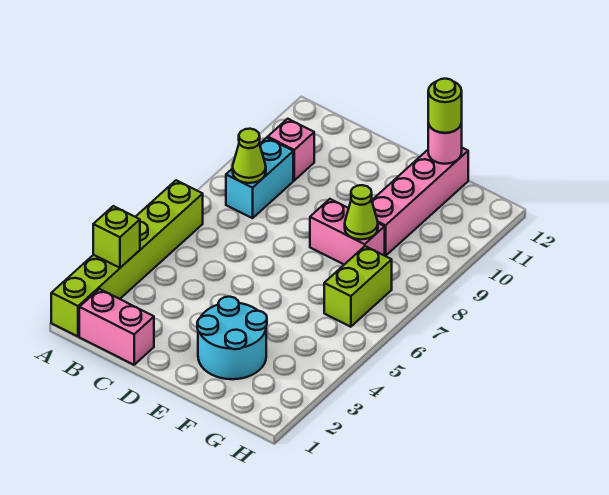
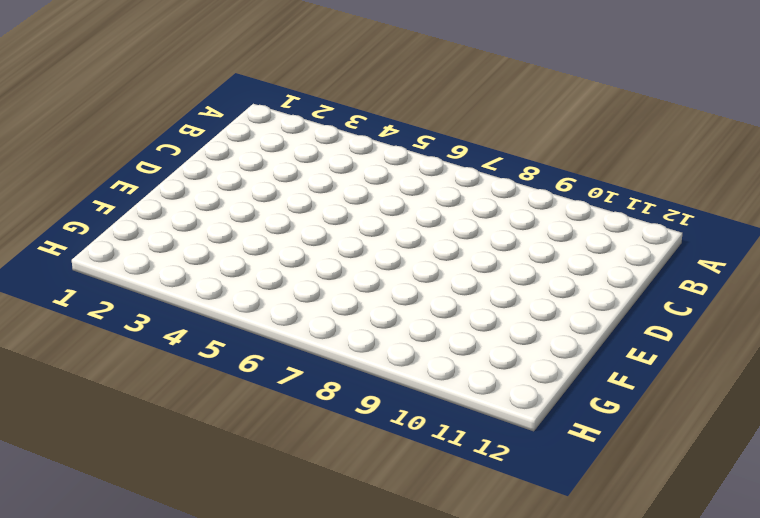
none -> lime 1x6 brick [51,180,203,336]
none -> pink 1x2 brick [79,289,154,365]
none -> cyan 1x2 brick [226,138,293,218]

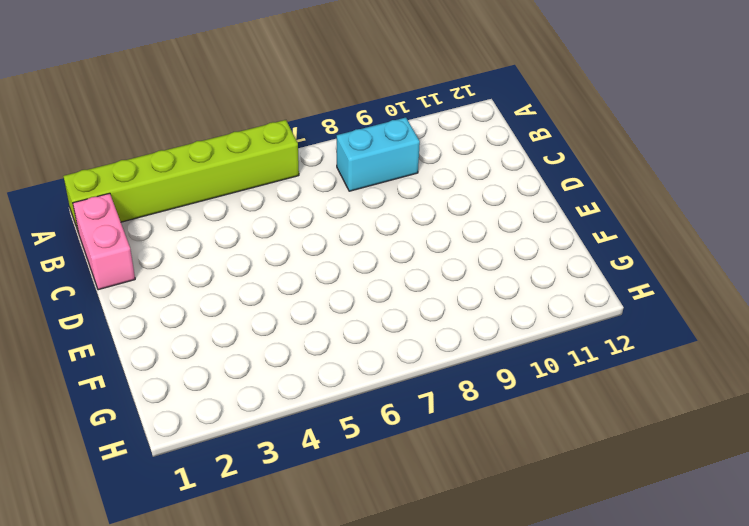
none -> pink 1x1 brick [268,119,314,180]
none -> cyan 2x2 round brick [197,297,267,379]
none -> pink 1x2 brick [310,199,385,264]

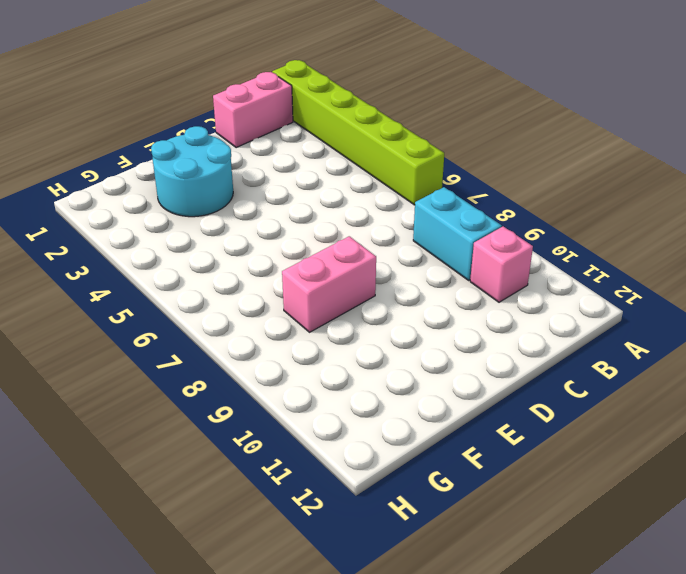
none -> pink 1x4 brick [372,148,468,256]
none -> lime 1x2 brick [324,246,392,327]
none -> lime 1x1 brick [93,206,140,268]

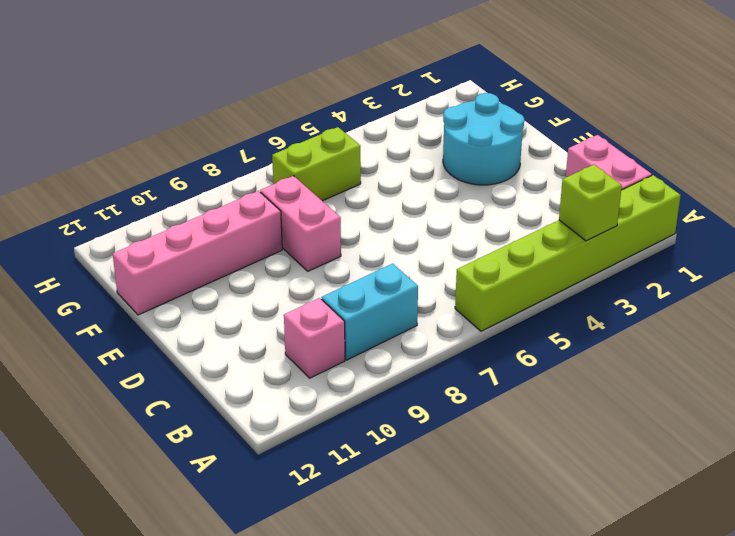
none -> lime 1x1 cone [233,129,266,183]
none -> lime 1x1 cone [345,185,378,239]
none -> pink 1x1 round brick [428,123,462,164]

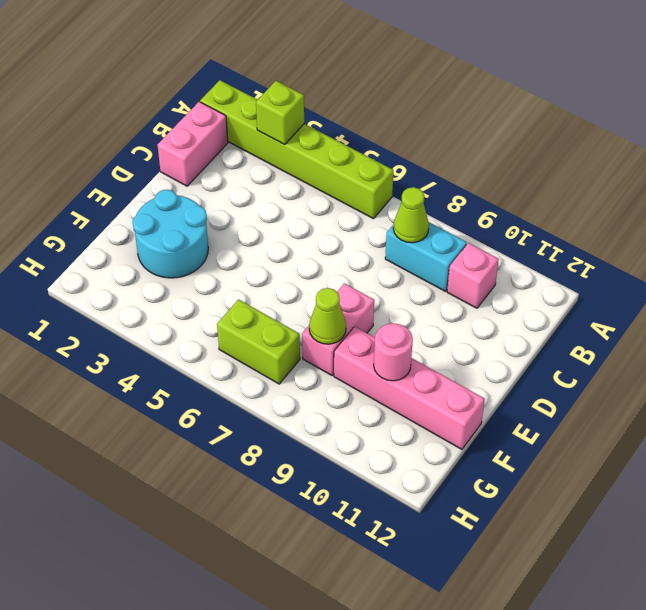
pink 1x1 round brick [374,323,413,381] -> pink 1x1 round brick moved to [428,123,462,164]
none -> lime 1x1 round brick [428,79,462,133]

